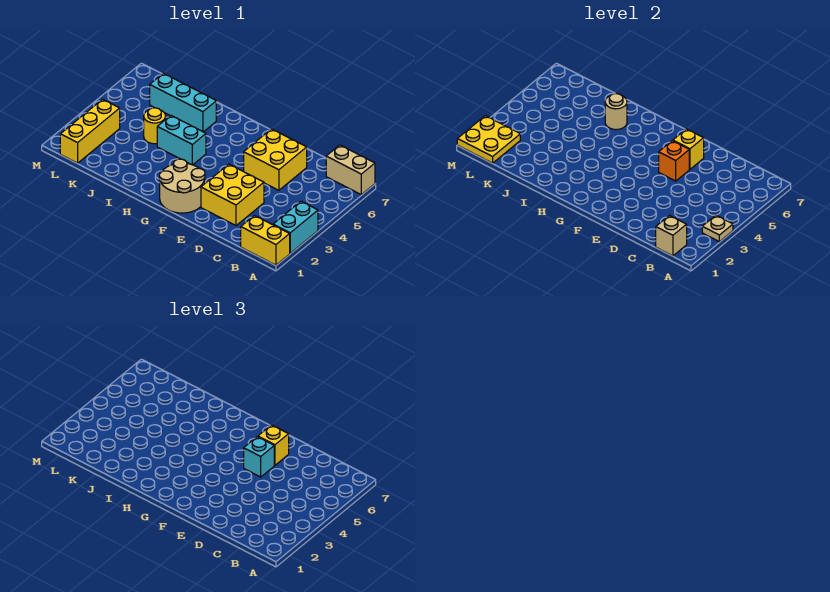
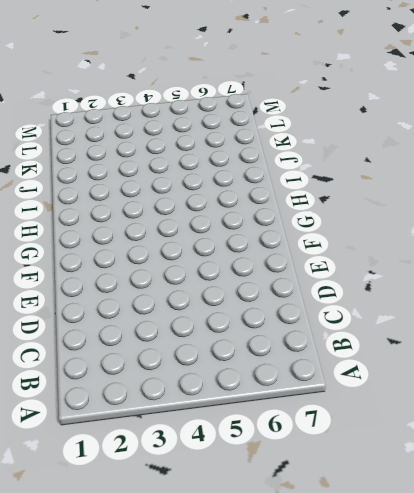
none -> yellow 1x2 brick [241,216,290,265]
none -> cyan 1x2 brick [273,201,318,253]
none -> tan 1x2 brick [326,145,375,195]

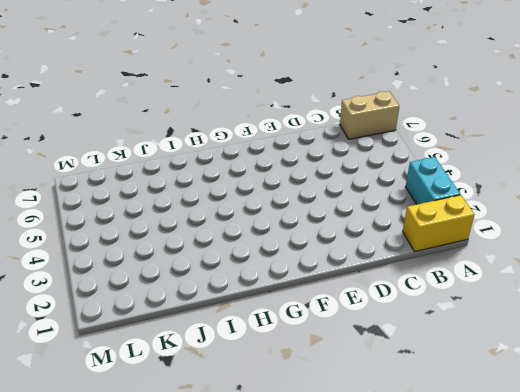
none -> yellow 2x2 brick [201,164,264,226]
none -> yellow 2x2 brick [244,129,307,190]
none -> tan 2x2 round brick [159,159,205,213]

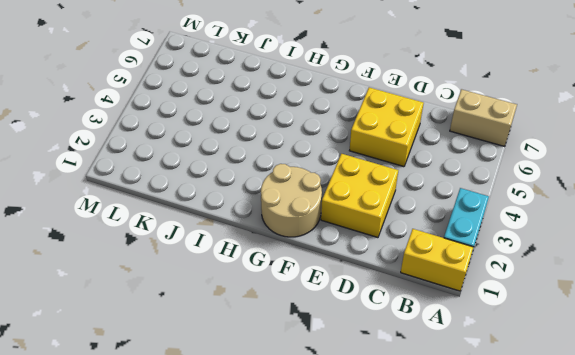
none -> cyan 1x2 brick [157,116,206,165]
none -> cyan 1x3 brick [150,73,216,132]
none -> yellow 1x1 round brick [144,108,166,144]

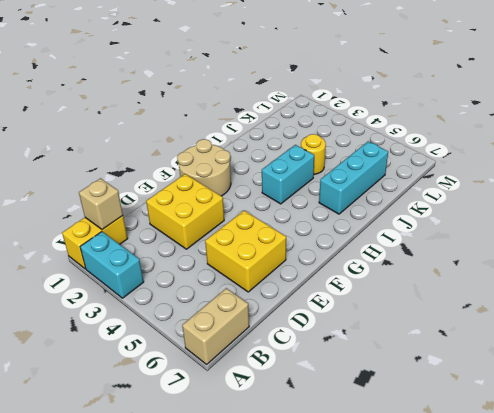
none -> yellow 1x3 brick [60,99,120,163]
none -> tan 1x1 plate [702,215,733,242]
none -> orange 1x1 brick [659,141,689,181]

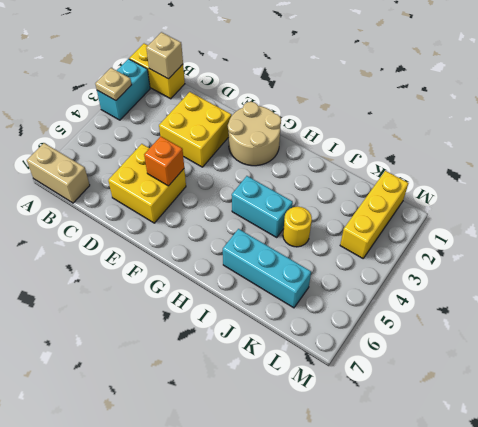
none -> yellow 1x1 brick [673,129,704,169]
none -> tan 1x1 round brick [605,94,627,130]
none -> yellow 2x2 plate [457,116,520,163]

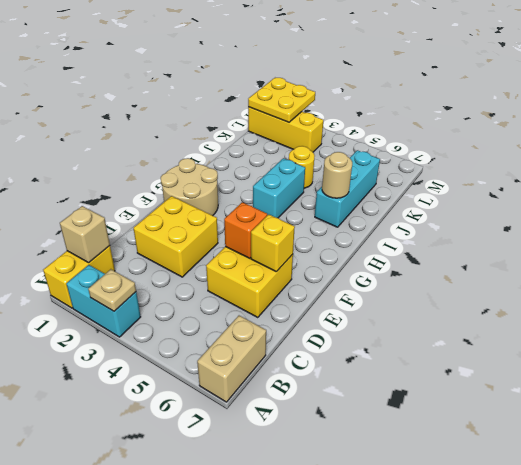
none -> cyan 1x1 brick [244,437,274,477]
none -> yellow 1x1 brick [258,425,289,465]

